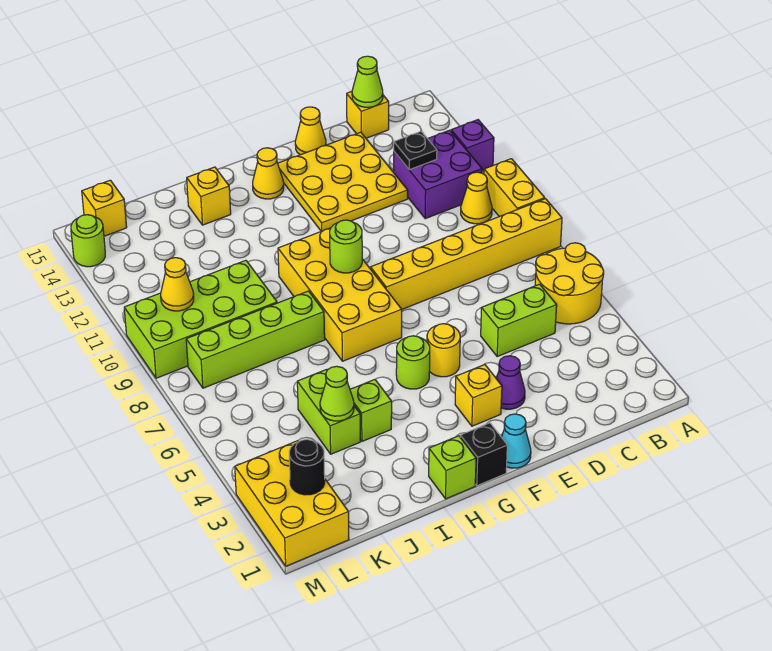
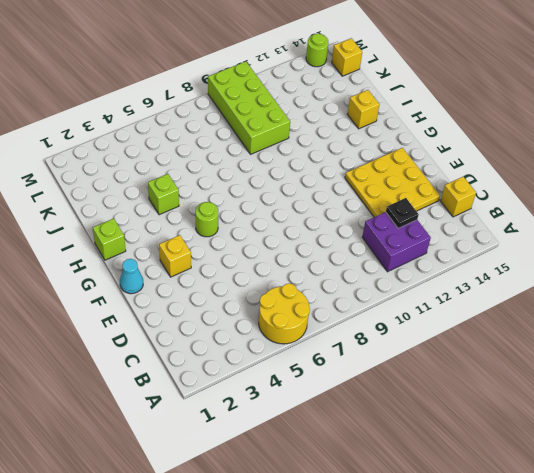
none -> yellow 1x6 brick [370,199,562,309]
none -> yellow 1x2 brick [484,159,545,217]
none -> purple 1x1 brick [451,120,494,171]
none -> yellow 1x1 cone [461,172,492,224]

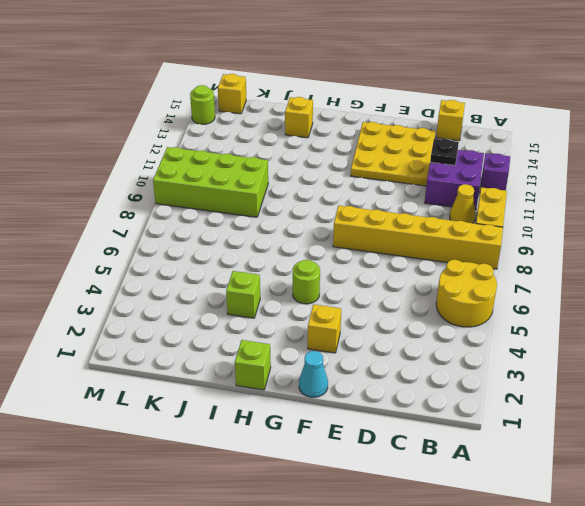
none -> lime 1x2 brick [481,284,557,356]
none -> purple 1x1 cone [496,356,525,409]
none -> yellow 1x1 cone [295,107,326,155]
none -> yellow 1x1 round brick [427,324,460,377]

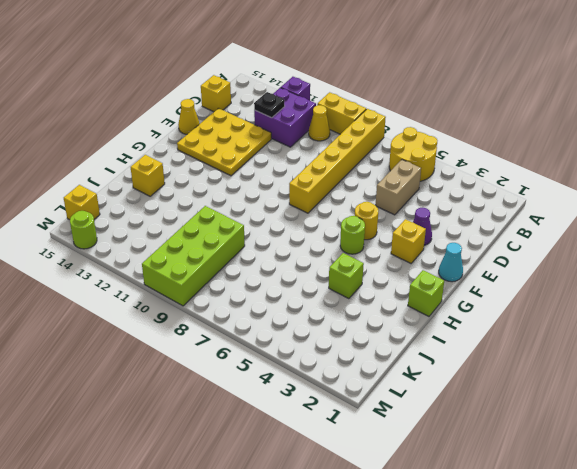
tan 1x2 brick [376,160,421,215] -> lime 1x2 brick [481,284,557,356]
none -> black 1x1 brick [460,423,507,486]
none -> yellow 2x4 brick [278,228,402,361]
none -> yellow 1x1 cone [253,148,284,199]
none -> lime 1x4 brick [186,291,325,388]

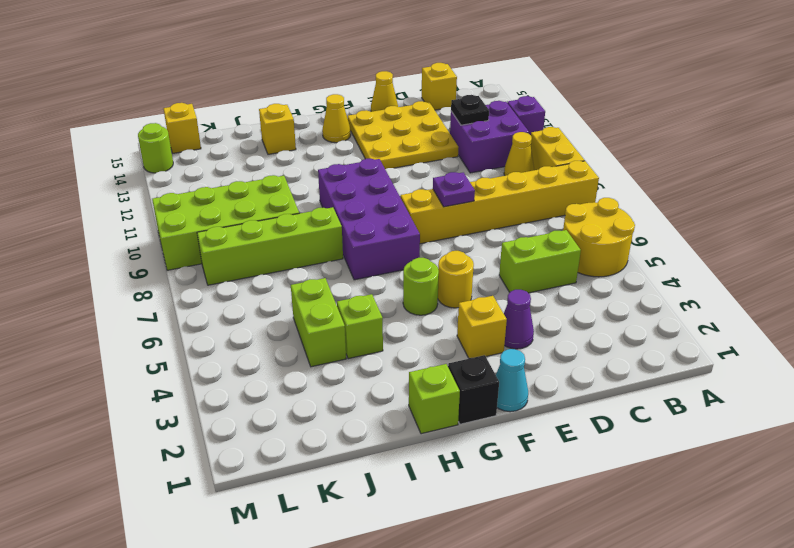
purple 1x1 plate [433,172,475,207] -> none
purple 2x4 brick [318,159,420,280] -> yellow 2x4 brick [278,228,402,361]
none -> yellow 2x3 brick [235,441,349,566]
none -> lime 1x1 cone [352,56,383,107]
none -> lime 1x1 round brick [330,220,362,273]
none -> lime 1x1 cone [320,366,354,421]

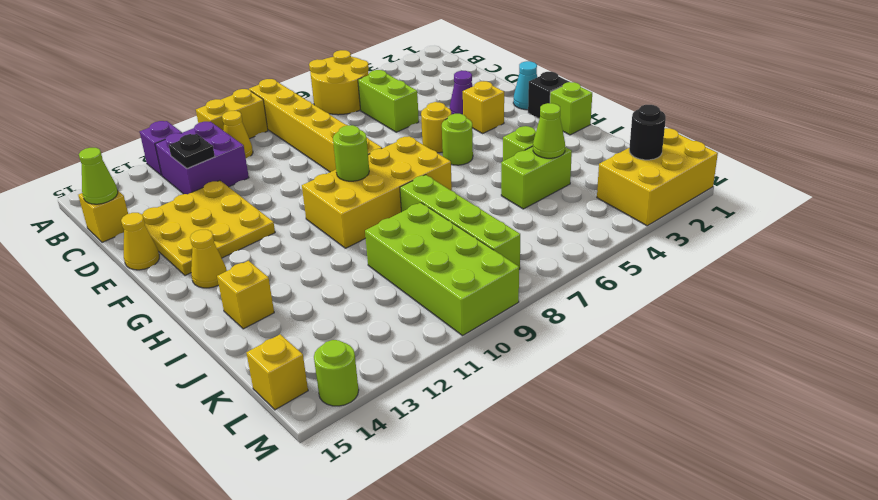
none -> yellow 1x1 cone [161,258,194,311]

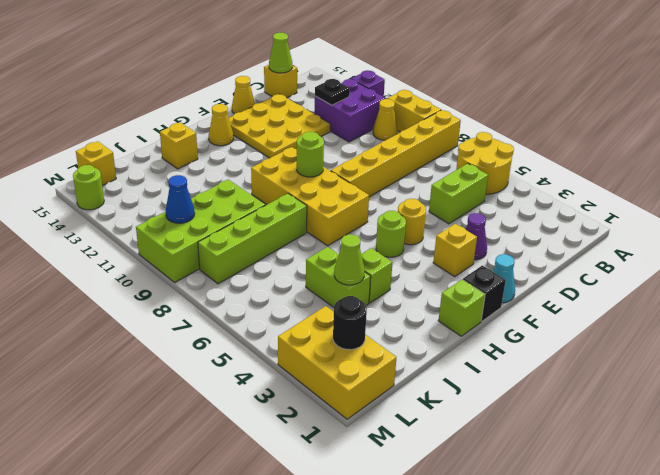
blue 1x1 cone [166,175,195,223] -> yellow 1x1 cone [161,258,194,311]

